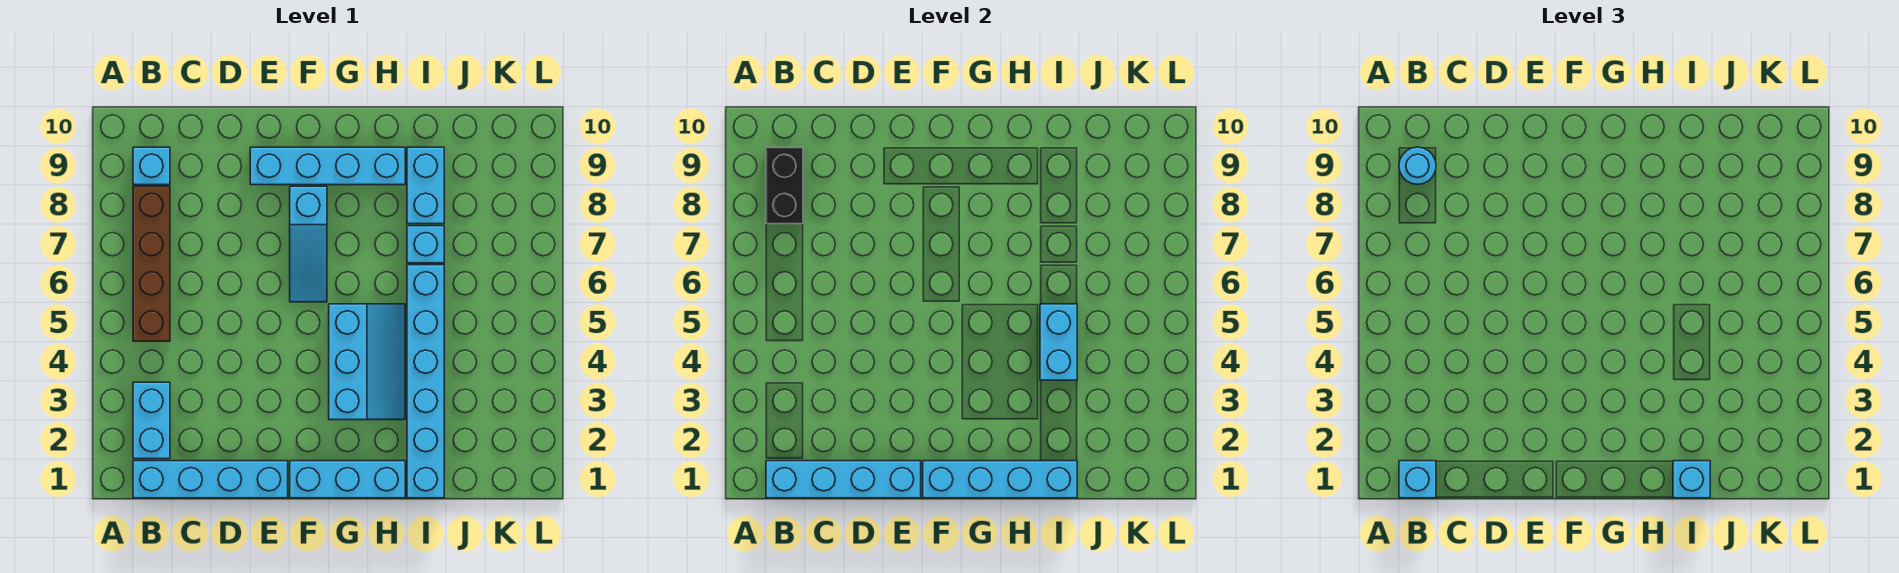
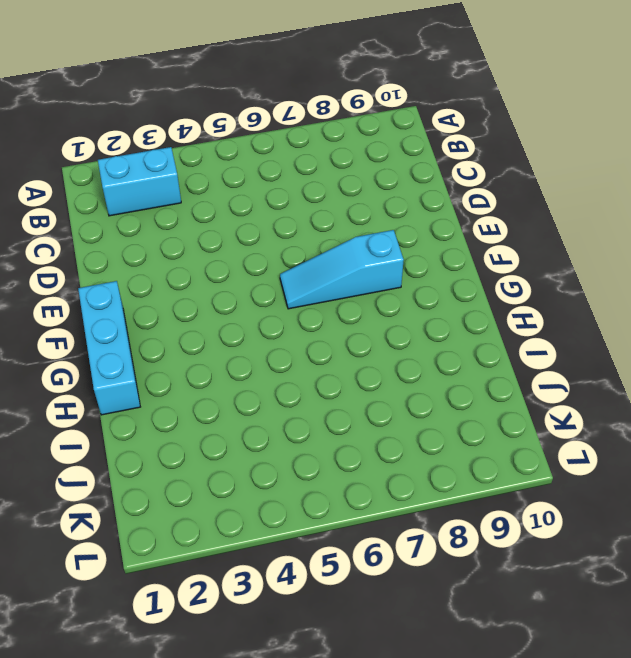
none -> cyan 1x4 brick [133,461,288,498]
none -> brown 1x4 brick [133,186,170,341]
none -> cyan 1x1 brick [133,147,170,185]

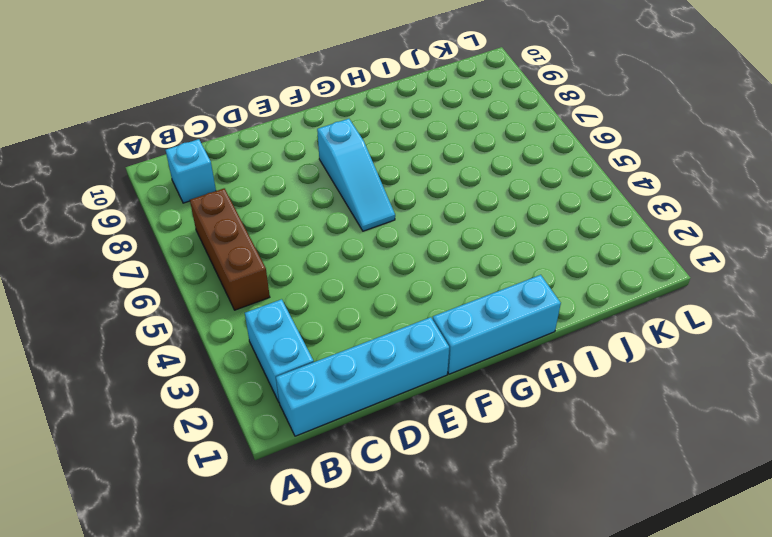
brown 1x3 brick [190,188,270,310] -> brown 1x4 brick [133,186,170,341]
none -> cyan 1x4 brick [250,147,405,185]
none -> cyan 2x3 slope [329,304,405,420]
none -> cyan 1x6 brick [407,265,444,498]

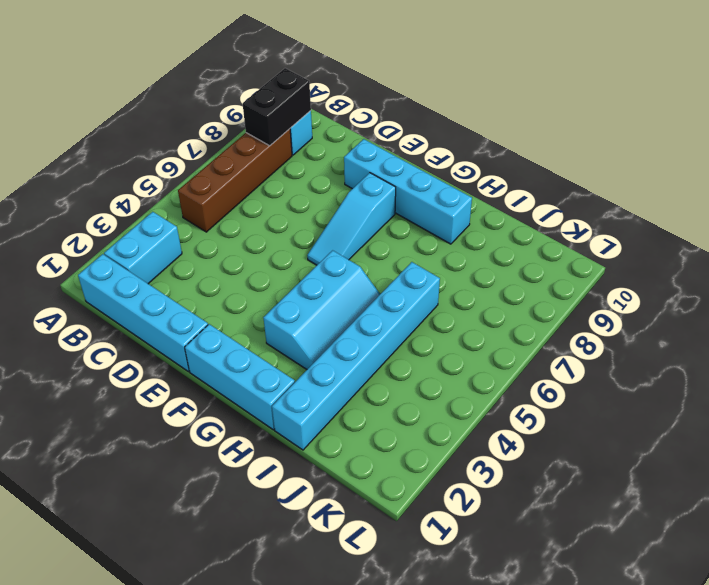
none -> cyan 1x1 brick [407,226,444,263]
none -> cyan 1x2 brick [407,147,444,224]
none -> cyan 1x4 brick [766,461,921,498]

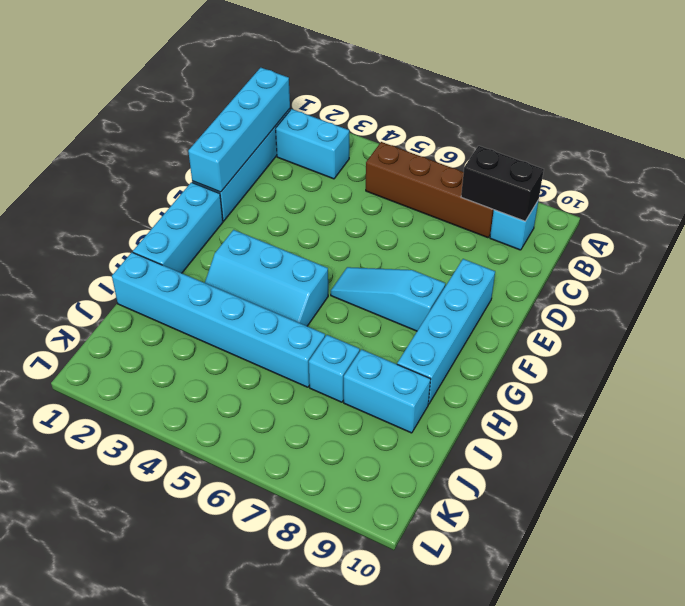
none -> cyan 1x4 brick [923,461,1077,498]
none -> cyan 1x2 brick [1040,304,1077,380]
none -> cyan 1x1 brick [1399,461,1436,498]

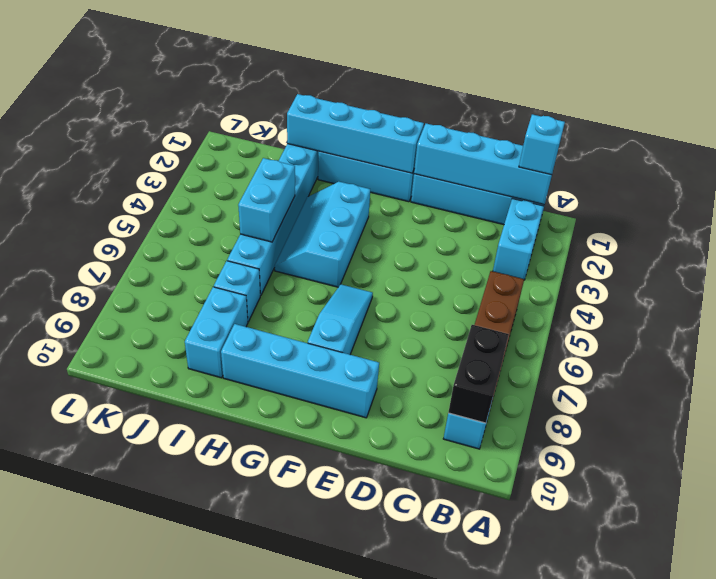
none -> cyan 1x1 round brick [1399,147,1436,184]
none -> cyan 1x1 brick [1673,461,1710,498]

